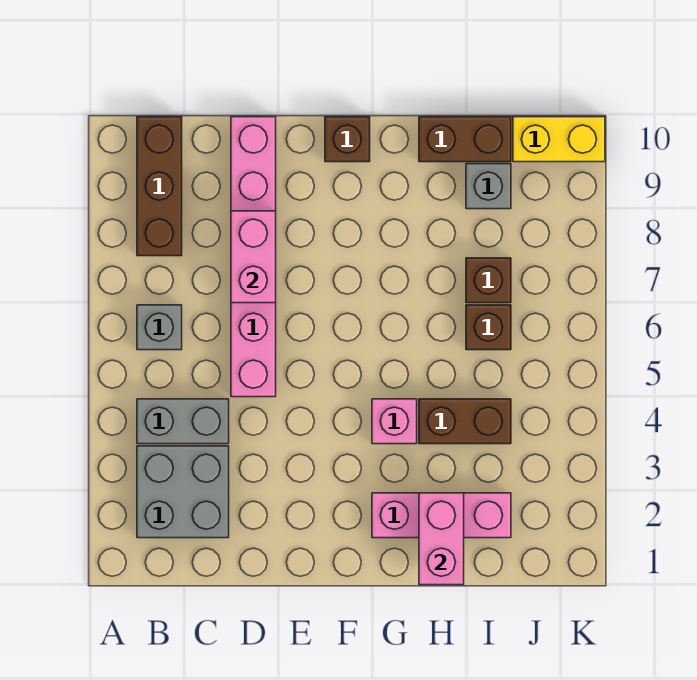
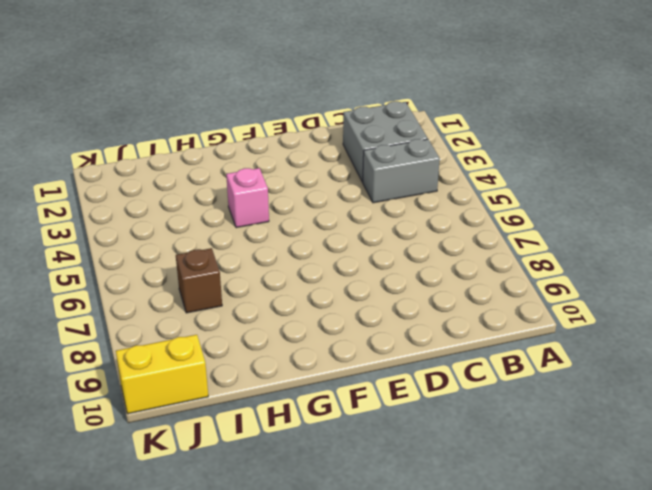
none -> grey 1x1 brick [137,305,182,350]
none -> brown 1x3 brick [137,117,182,256]
none -> pink 1x6 brick [231,117,276,397]

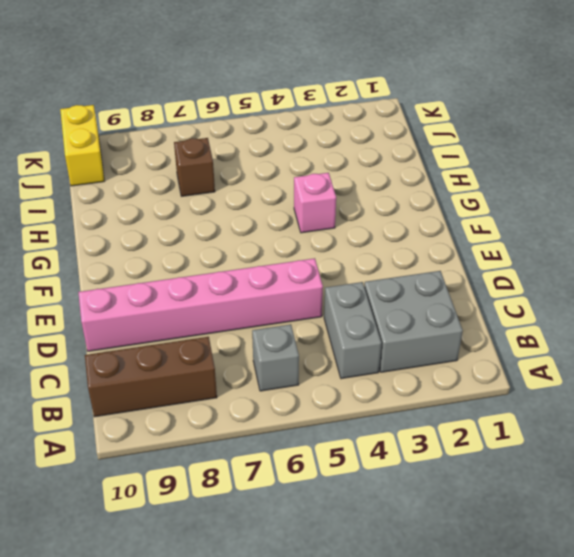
none -> brown 1x1 brick [325,117,370,162]
none -> pink 1x3 brick [372,493,511,538]
none -> brown 1x2 brick [419,399,511,444]

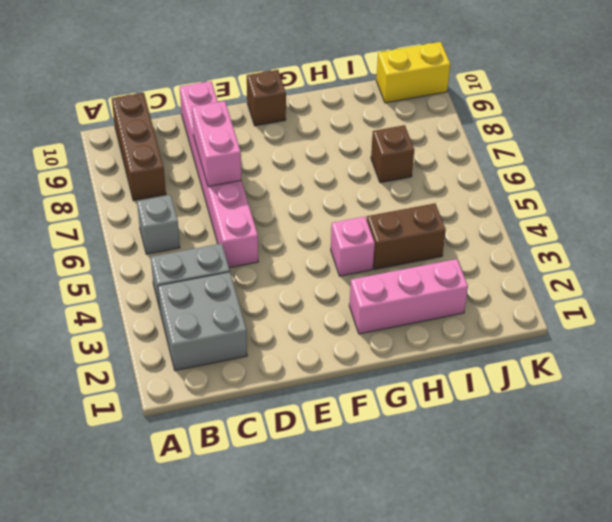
none -> brown 1x2 brick [419,117,511,162]
none -> brown 1x1 brick [466,305,511,350]
none -> grey 1x1 brick [466,164,511,209]

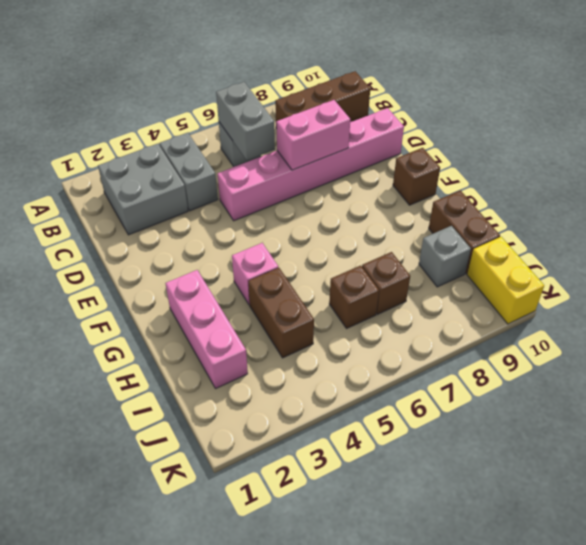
grey 1x2 brick [216,82,275,160] -> none
none -> pink 1x2 brick [419,493,464,585]

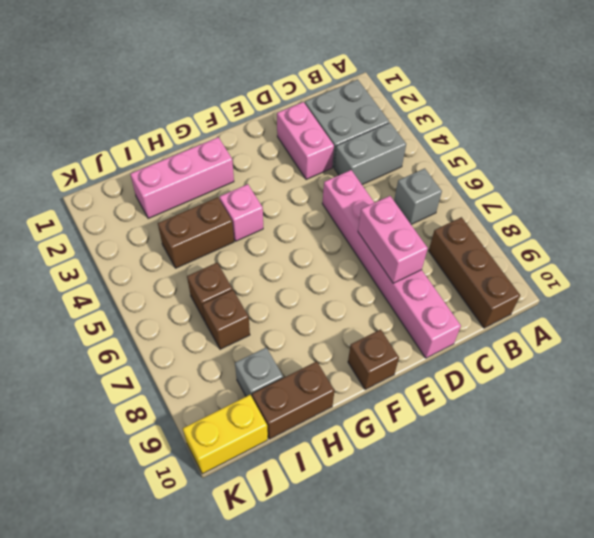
pink 1x2 brick [277,102,334,180] -> pink 1x2 brick moved to [419,493,464,585]

